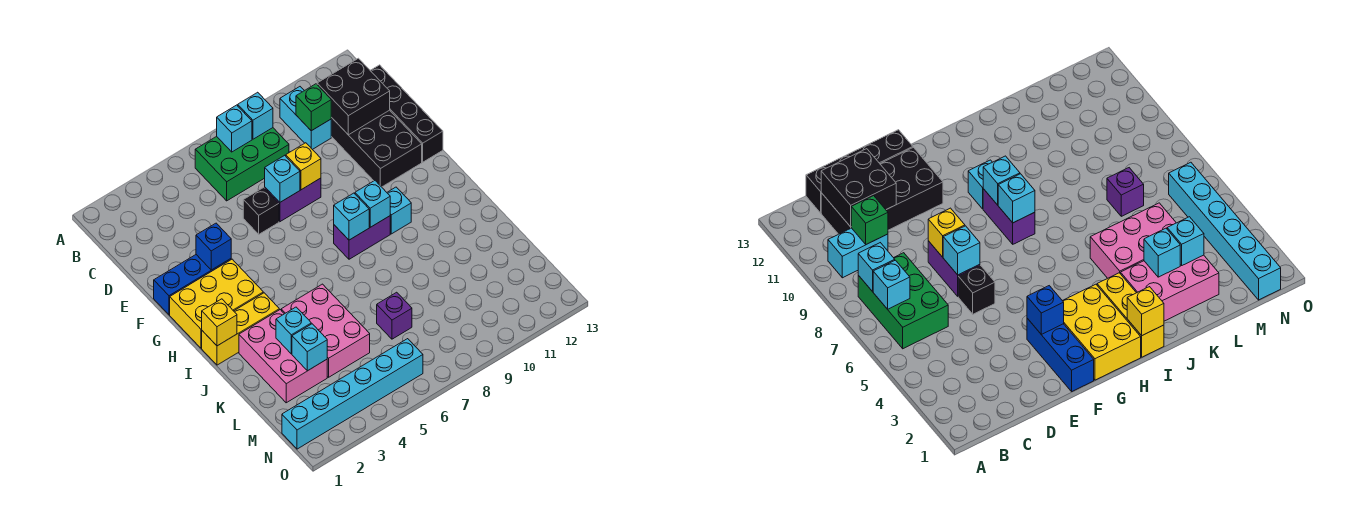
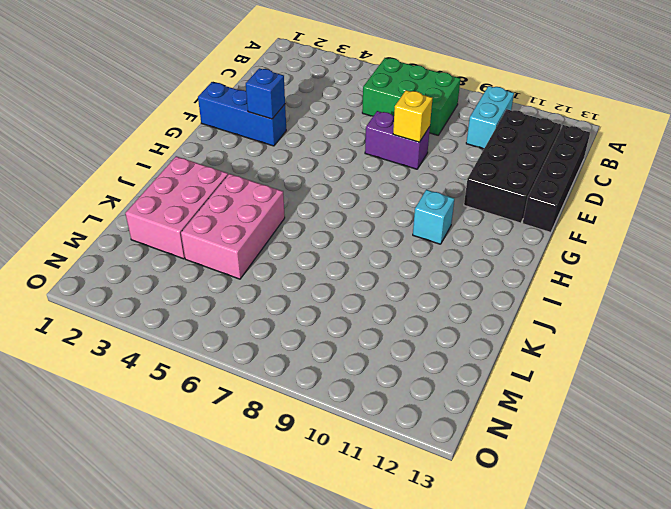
none -> black 1x1 brick [243,188,279,234]
none -> yellow 2x3 brick [170,259,263,348]
none -> purple 1x2 brick [334,216,390,259]

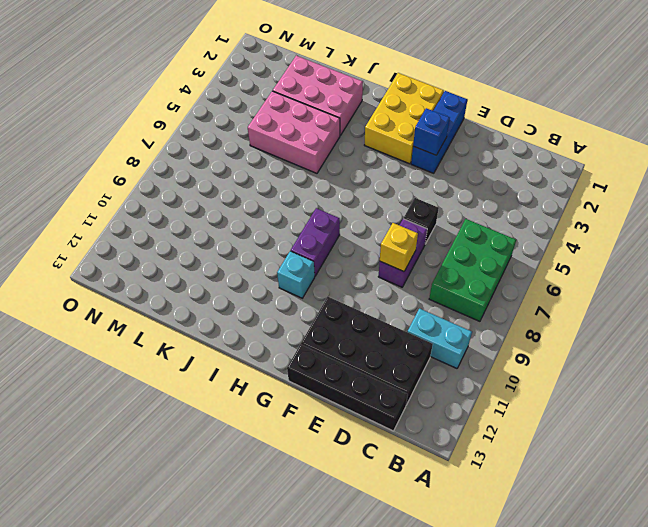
none -> yellow 1x3 brick [202,293,279,365]
none -> purple 1x1 brick [377,292,412,339]
none -> cyan 1x6 brick [282,339,423,449]

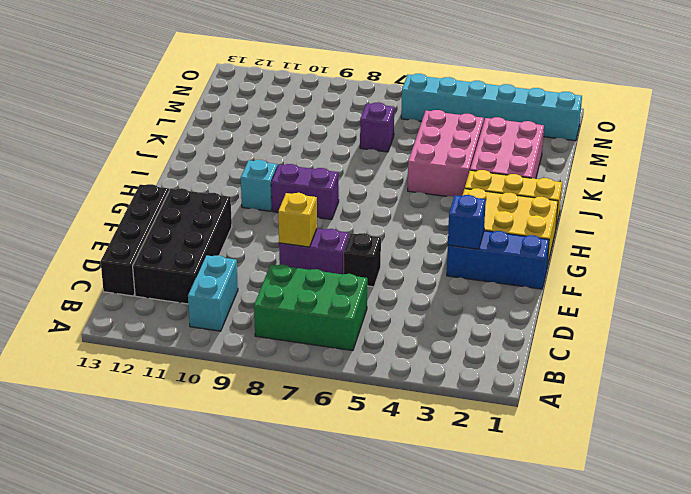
none -> cyan 1x1 brick [217,105,252,152]
none -> cyan 1x1 brick [238,92,273,139]
none -> green 1x1 brick [296,84,331,131]

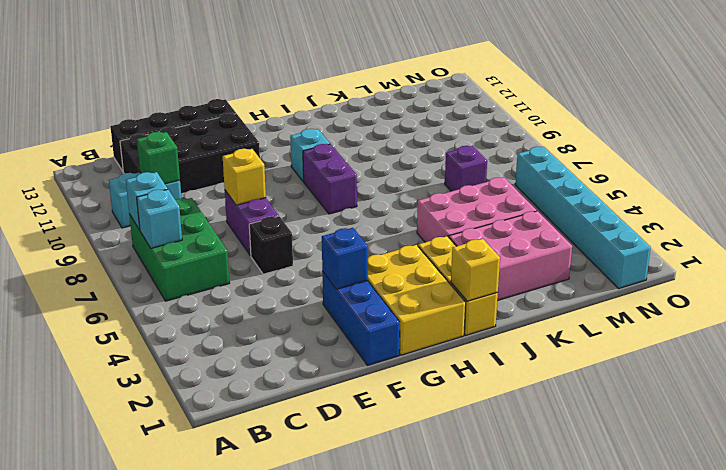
none -> black 2x2 brick [317,58,390,135]
none -> cyan 1x1 brick [265,155,300,202]
none -> cyan 1x1 brick [334,193,369,240]

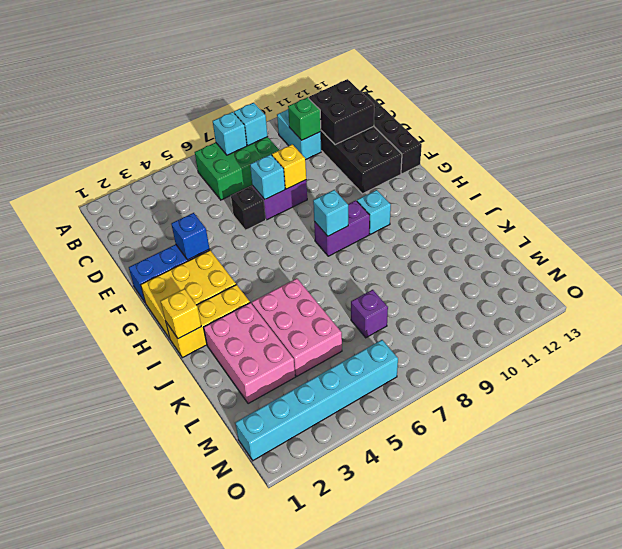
none -> cyan 1x1 brick [355,181,390,227]
none -> cyan 1x1 brick [276,307,311,354]
none -> cyan 1x1 brick [292,324,327,371]

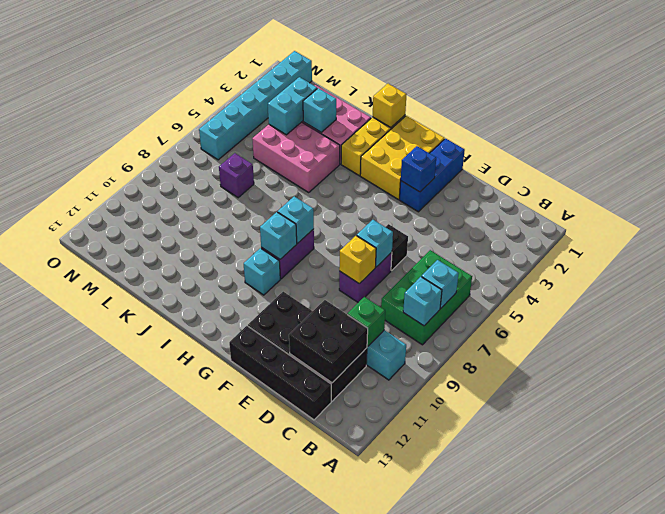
cyan 1x2 brick [268,77,317,135] -> cyan 1x1 brick [292,324,327,371]

